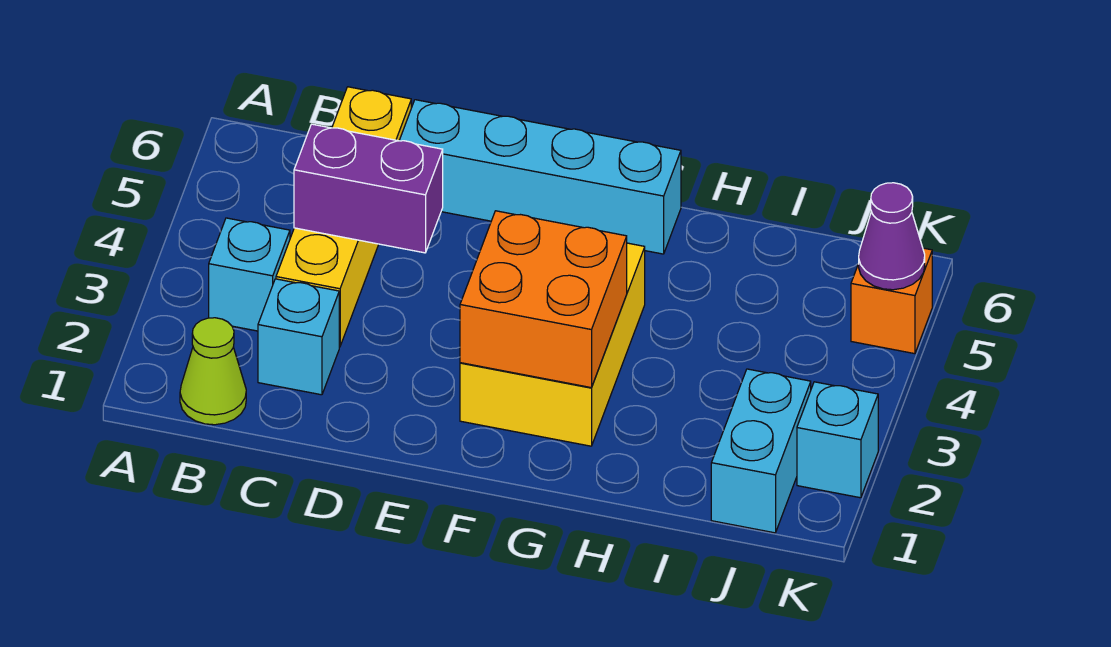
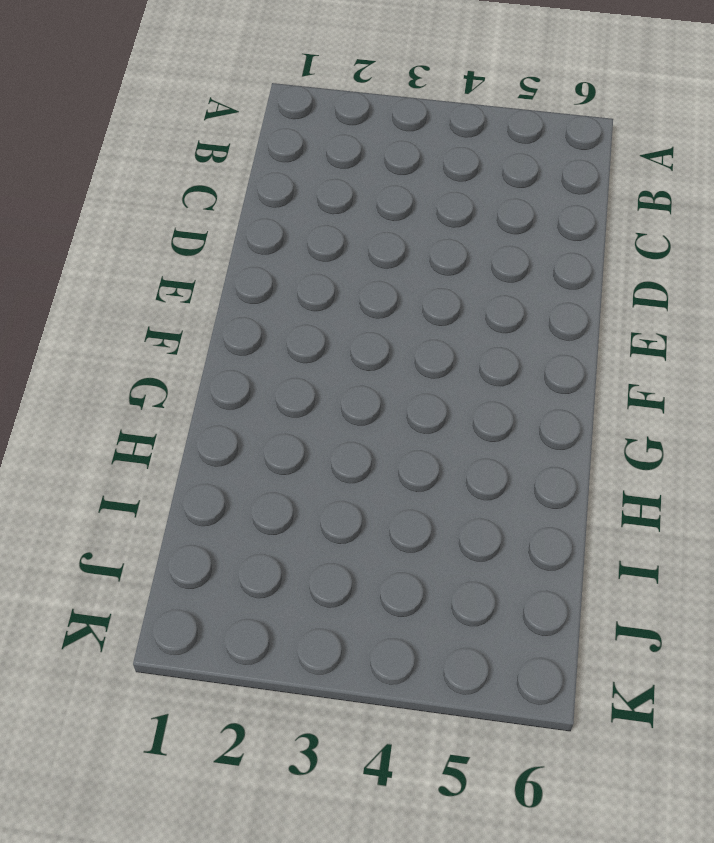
none -> lime 1x1 cone [180,318,246,425]
none -> cyan 1x1 brick [209,218,290,331]
none -> cyan 1x1 brick [258,279,339,395]

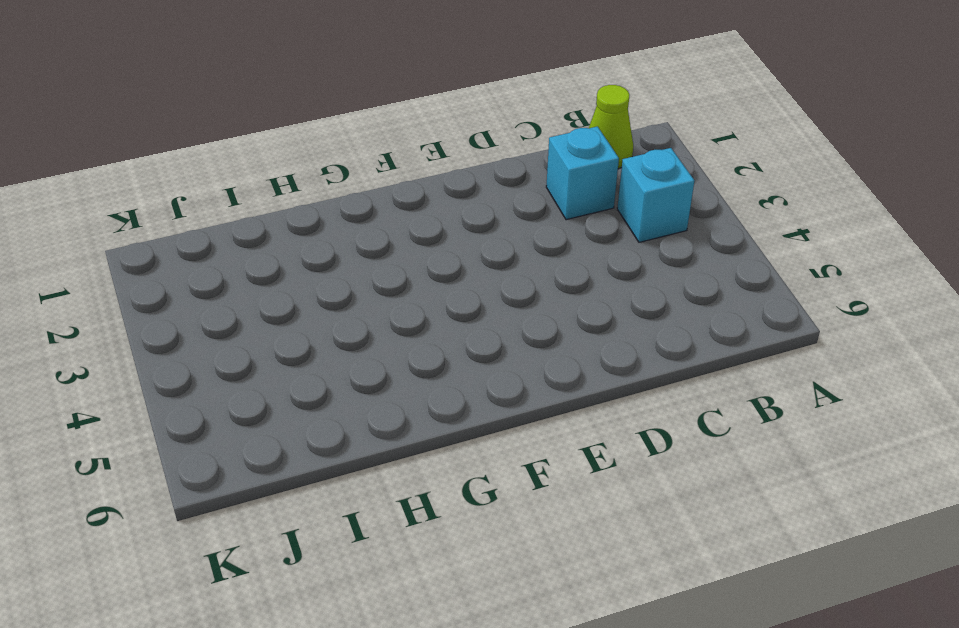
none -> yellow 1x4 brick [276,87,411,347]
none -> cyan 1x4 brick [399,100,681,254]
none -> yellow 2x3 brick [460,243,645,446]

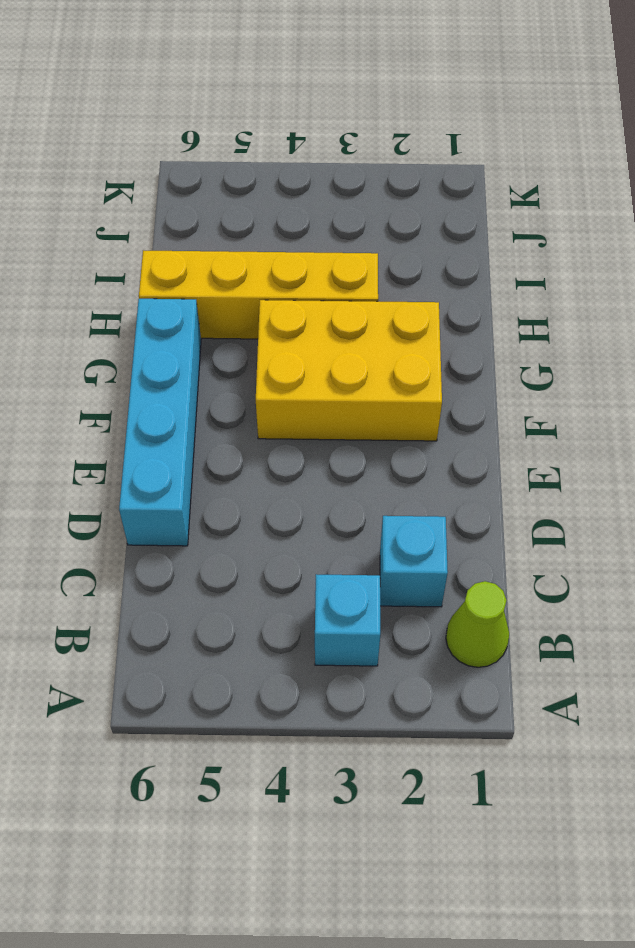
yellow 1x4 brick [139,250,378,339] -> yellow 1x4 brick moved to [276,87,411,347]
none -> cyan 1x2 brick [711,369,811,533]
none -> cyan 1x1 brick [797,382,878,498]
none -> orange 1x1 brick [851,248,932,354]

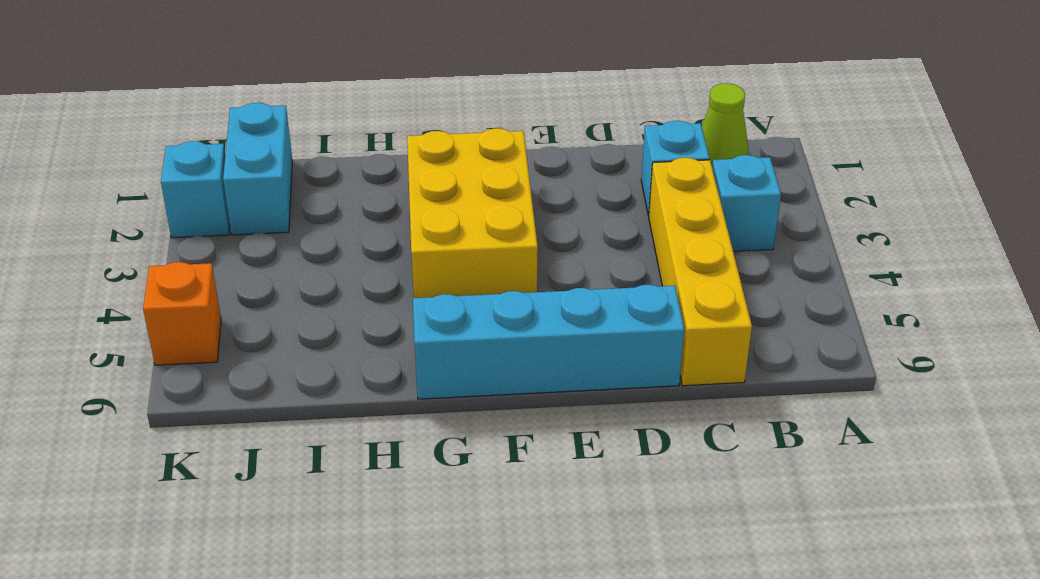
none -> purple 1x2 brick [294,124,443,253]
none -> orange 2x2 brick [460,211,627,388]
none -> purple 1x1 cone [858,183,925,290]

